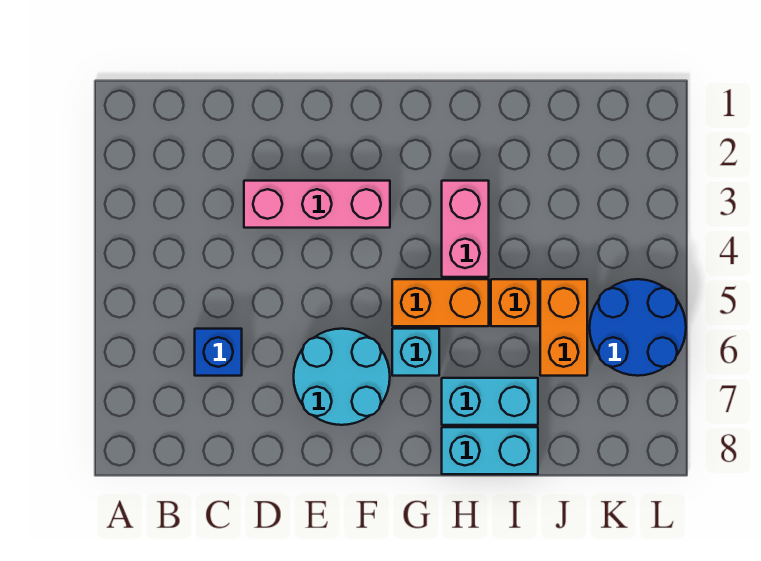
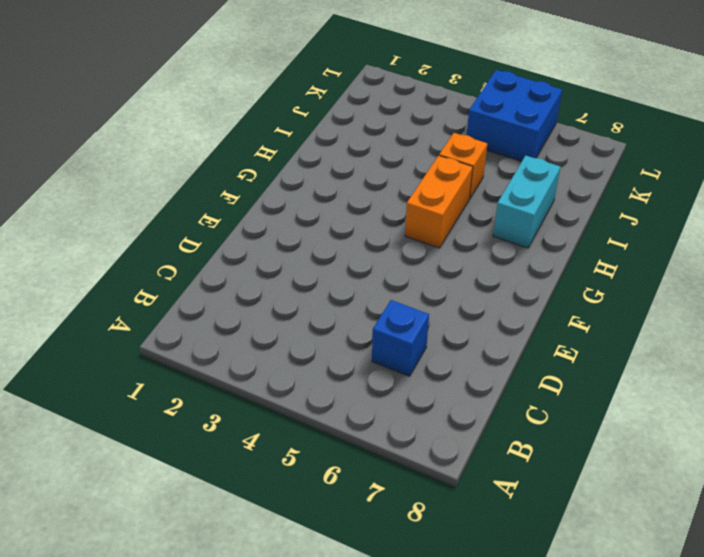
blue 2x2 brick [467,70,562,161] -> blue 2x2 round brick [590,279,686,376]
none -> pink 1x3 brick [244,181,390,228]
none -> cyan 2x2 round brick [294,329,390,425]

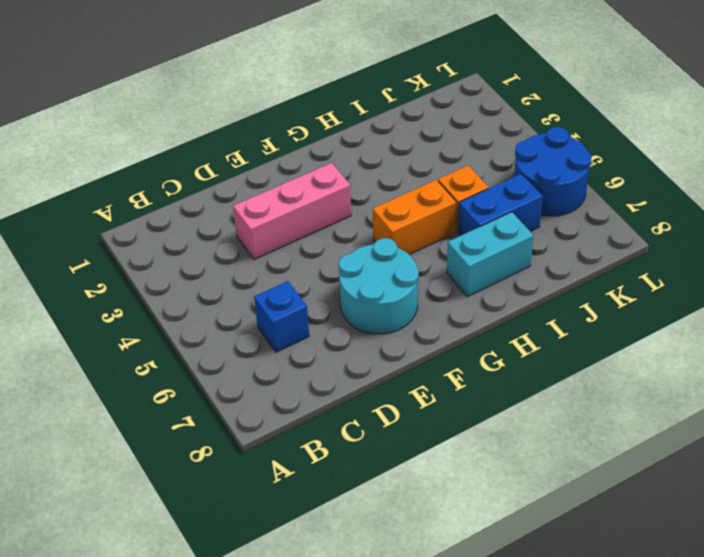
blue 1x2 brick [458,174,543,236] -> orange 1x2 brick [540,279,587,376]
none -> cyan 1x1 brick [392,329,439,376]
none -> pink 1x2 brick [442,181,489,277]

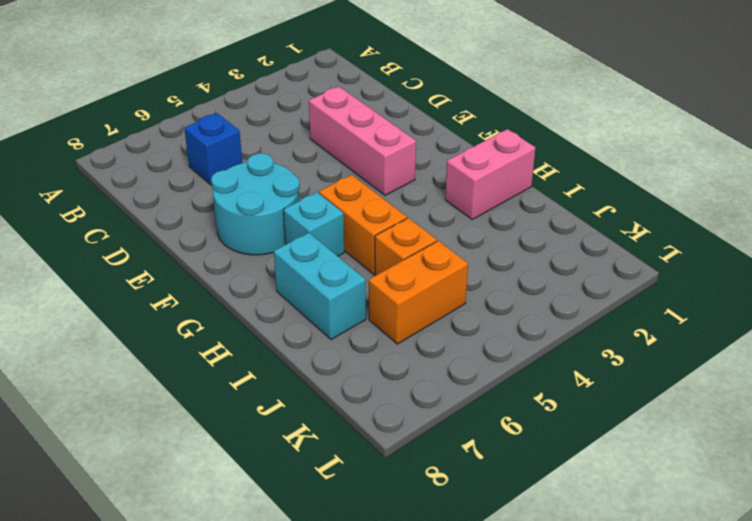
pink 1x2 brick [445,129,535,220] -> pink 1x2 brick moved to [442,181,489,277]
none -> cyan 1x2 brick [442,427,538,474]
none -> blue 2x2 round brick [590,279,686,376]

